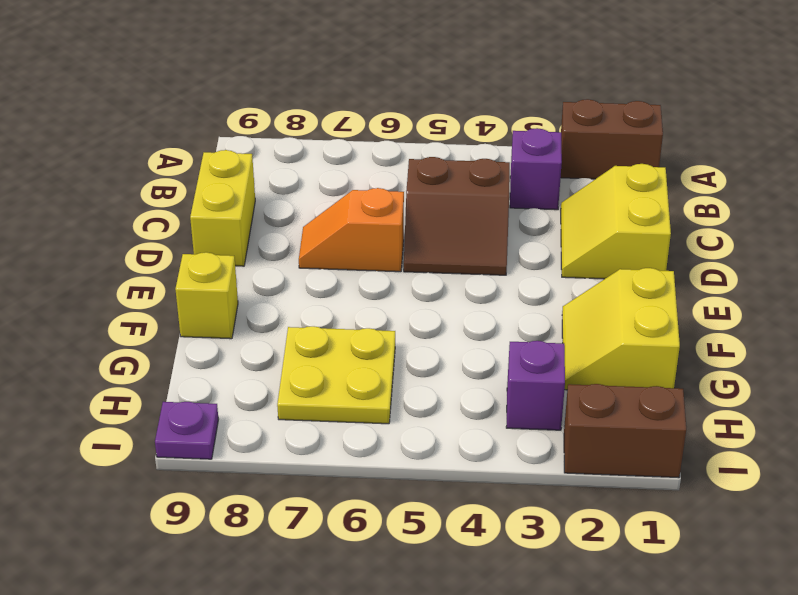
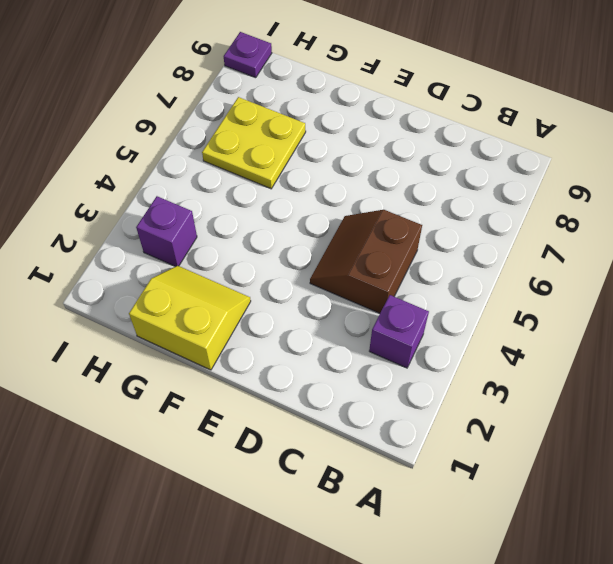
none -> brown 1x2 brick [561,99,663,179]
none -> yellow 2x2 slope [561,164,671,279]
none -> yellow 1x2 brick [190,150,255,266]

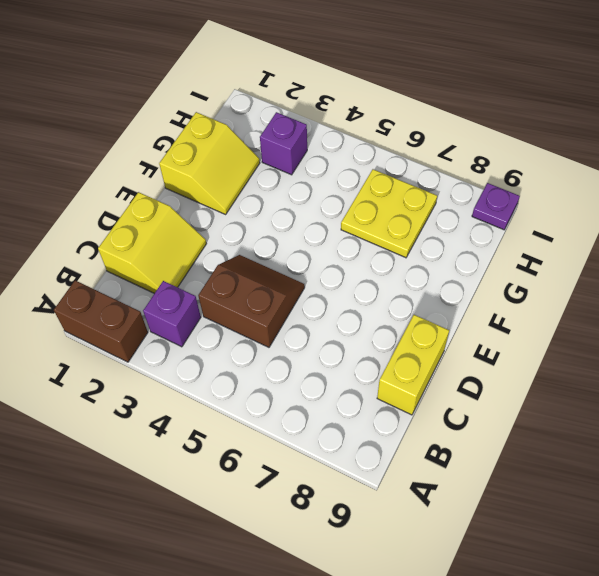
none -> orange 1x2 slope [299,188,404,272]
none -> yellow 1x1 brick [175,252,238,339]
none -> brown 1x2 brick [564,384,686,478]

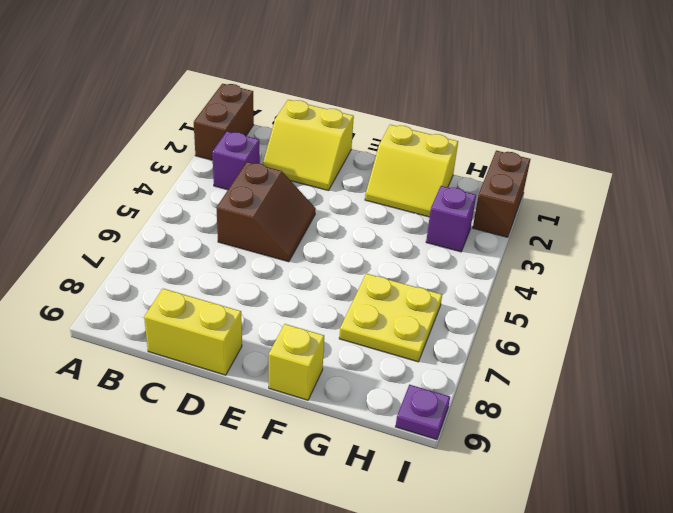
none -> orange 1x2 slope [299,188,404,272]

